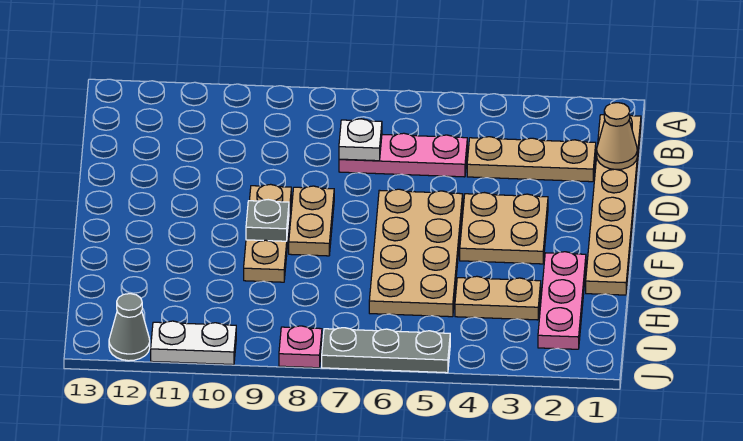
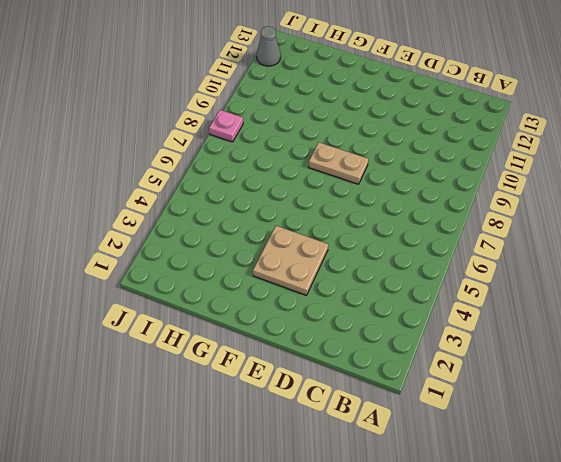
none -> tan 1x6 plate [586,115,641,295]
none -> tan 1x3 plate [467,137,596,182]
none -> pink 1x3 plate [339,133,467,177]

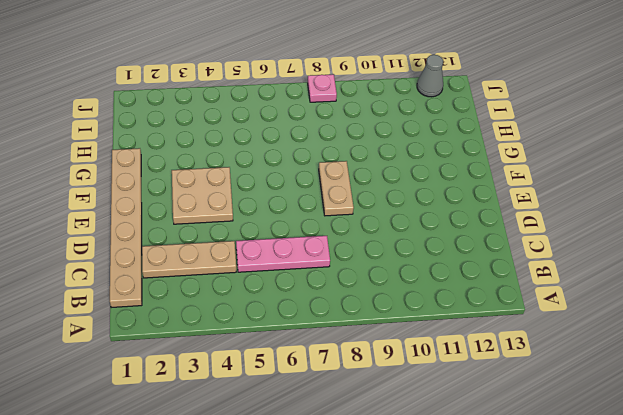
none -> tan 2x4 plate [369,189,463,317]
none -> tan 1x3 plate [244,184,291,282]
none -> pink 1x3 plate [538,252,586,349]

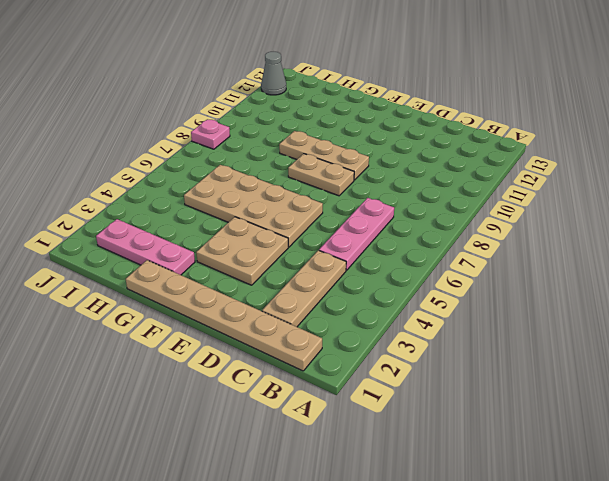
none -> tan 1x2 plate [455,276,541,320]
none -> grey 1x3 plate [322,328,450,373]
none -> white 1x2 plate [151,321,236,365]

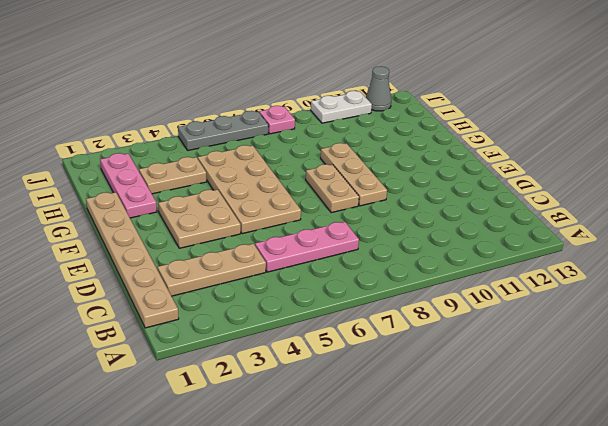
none -> tan 1x1 cone [597,103,637,170]
none -> white 1x1 plate [339,119,382,161]
none -> grey 1x1 plate [246,200,289,241]

